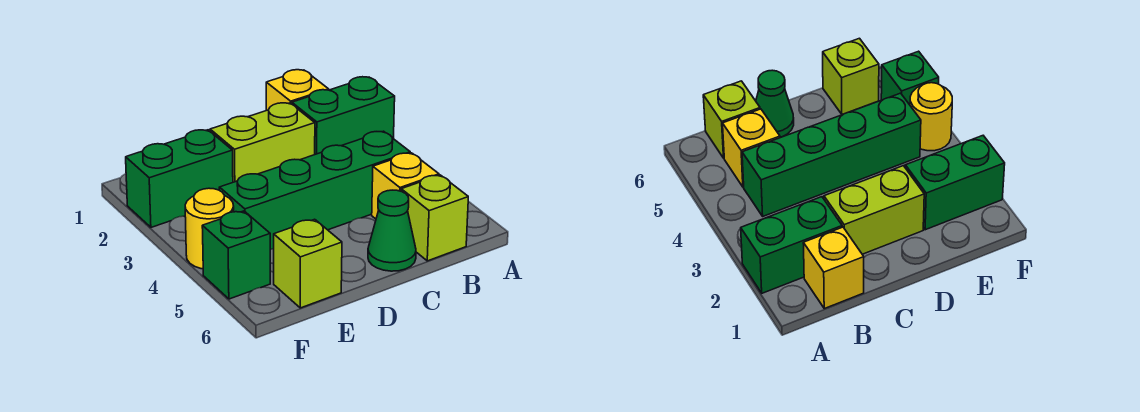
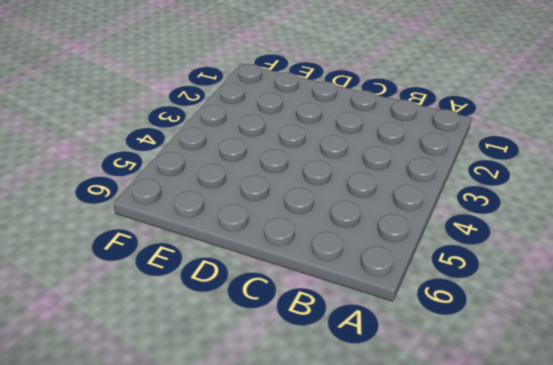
none -> green 1x2 brick [292,77,395,154]
none -> yellow 1x1 brick [266,70,329,110]

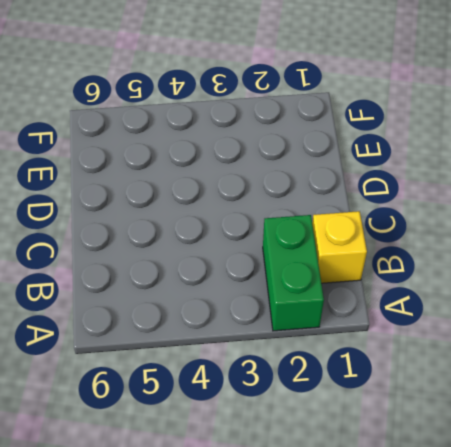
none -> green 1x4 brick [219,131,410,250]
none -> yellow 1x1 brick [372,153,439,219]

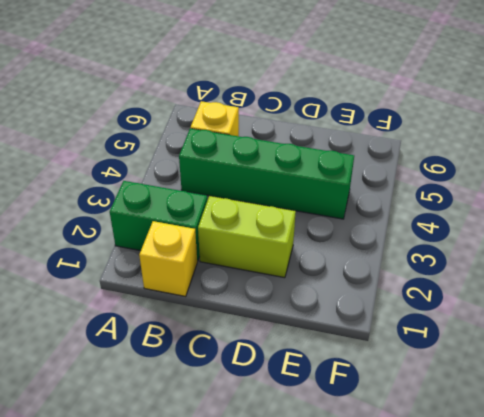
none -> lime 1x1 brick [401,175,468,261]
none -> green 1x1 cone [368,190,416,271]

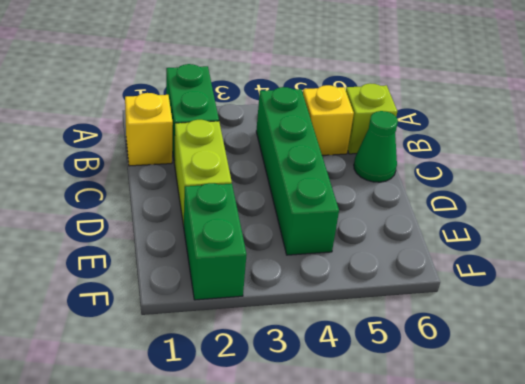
none -> lime 1x1 brick [274,219,342,308]
none -> yellow 1x1 round brick [185,188,234,269]

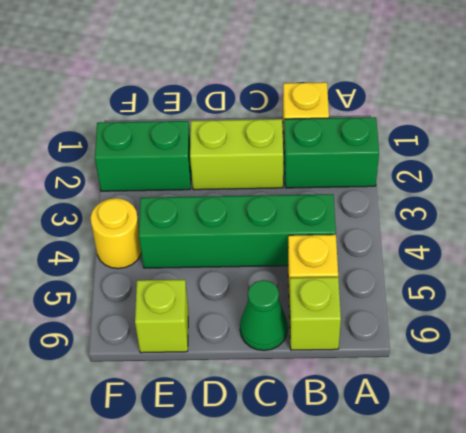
none -> green 1x1 brick [202,211,270,299]

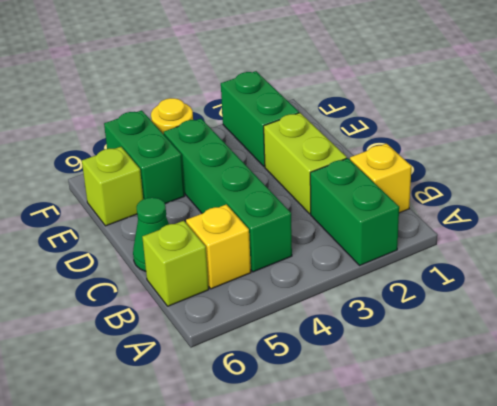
green 1x2 brick [104,110,185,204] -> green 1x1 brick [202,211,270,299]

